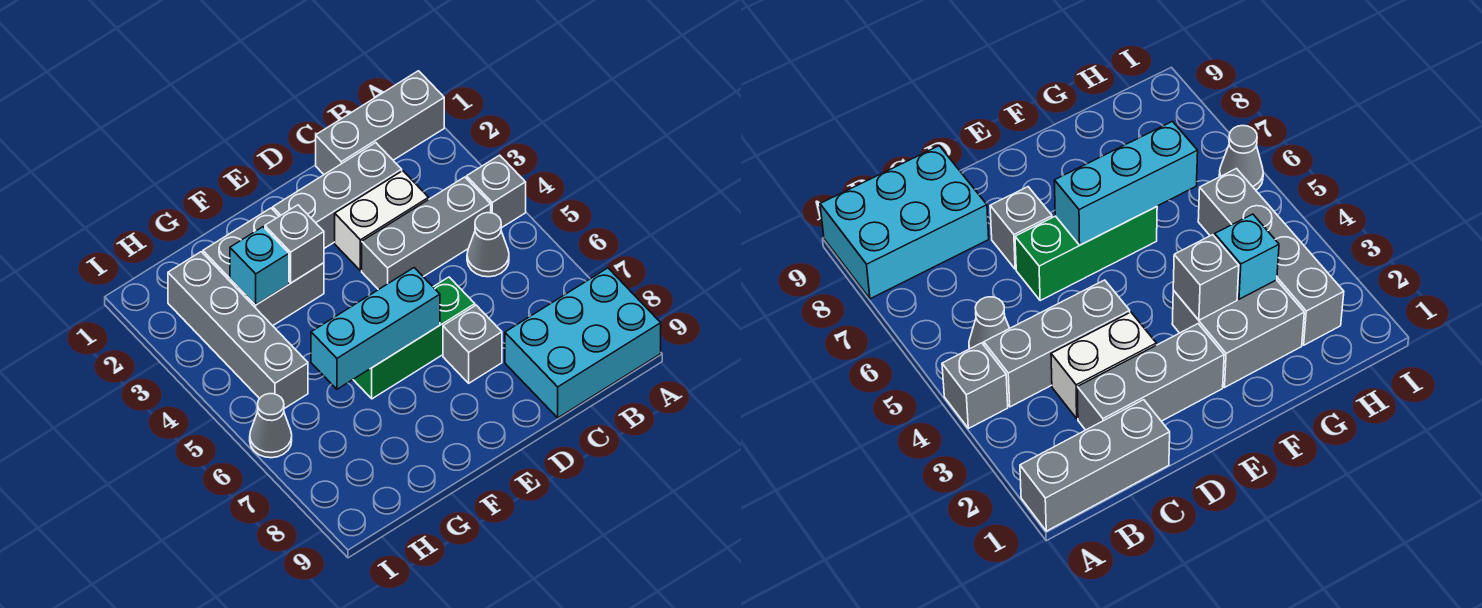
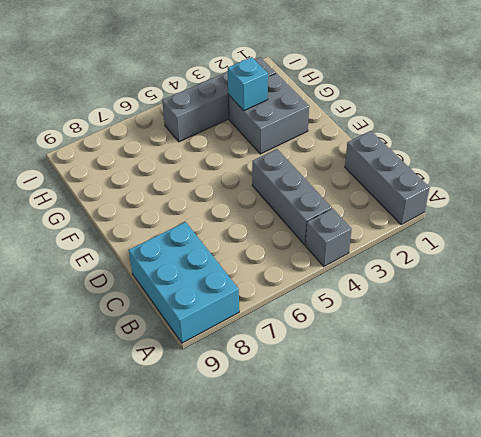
none -> grey 1x1 cone [467,213,509,277]
none -> grey 1x3 brick [273,143,402,248]
none -> white 1x2 brick [335,171,429,271]

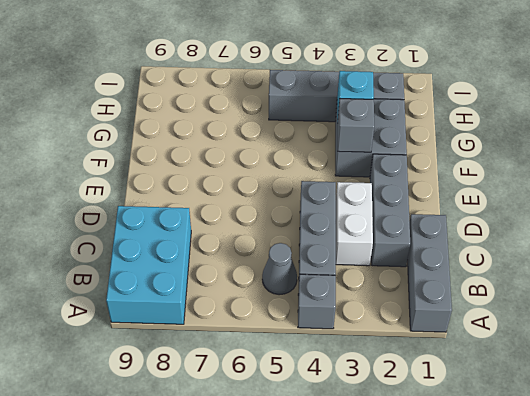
none -> green 1x3 brick [353,277,475,399]
none -> grey 1x1 brick [443,305,502,383]
none -> grey 1x1 cone [250,394,292,458]

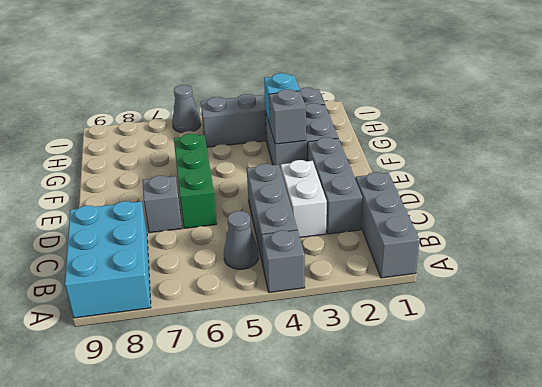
none -> cyan 1x3 brick [311,268,440,389]

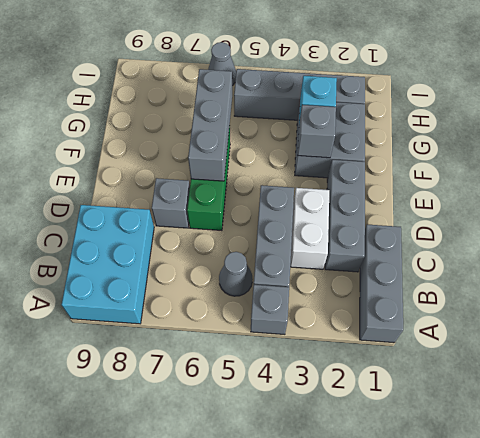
grey 1x3 brick [188,69,232,181] -> cyan 1x3 brick [311,268,440,389]

